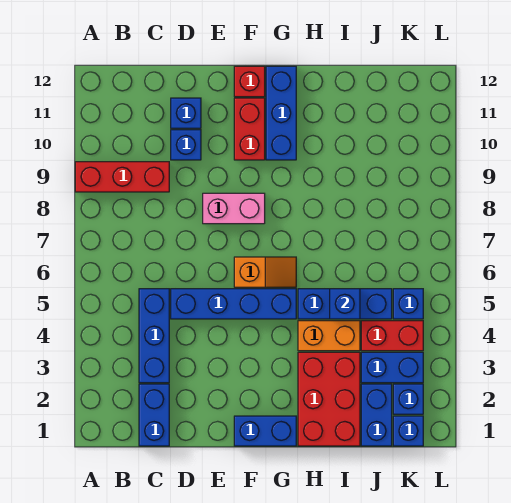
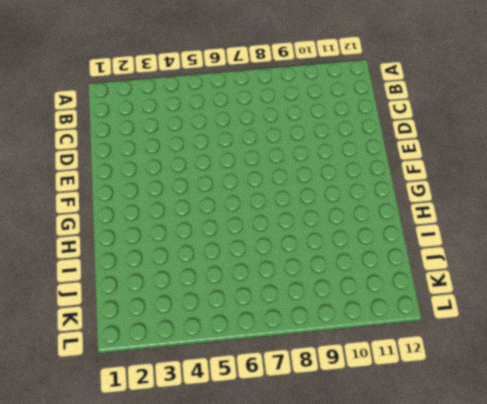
none -> red 1x3 brick [75,162,169,192]
none -> blue 1x2 brick [139,384,169,446]
none -> blue 1x3 brick [139,289,169,383]

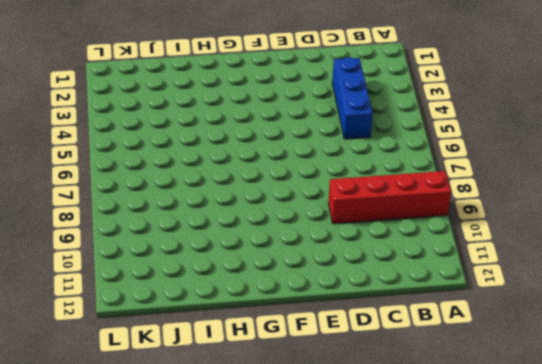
red 1x4 brick [328,171,451,224] -> red 1x3 brick [75,162,169,192]
none -> blue 1x2 brick [139,384,169,446]
none -> blue 1x4 brick [171,289,296,319]
none -> blue 1x1 brick [171,130,201,160]

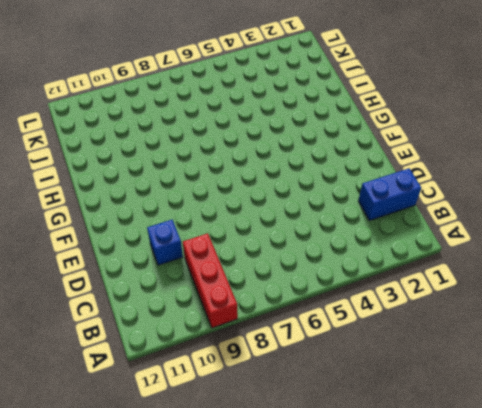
none -> blue 1x3 brick [139,289,169,383]
none -> blue 1x4 brick [171,289,296,319]
none -> blue 1x1 brick [171,98,201,128]

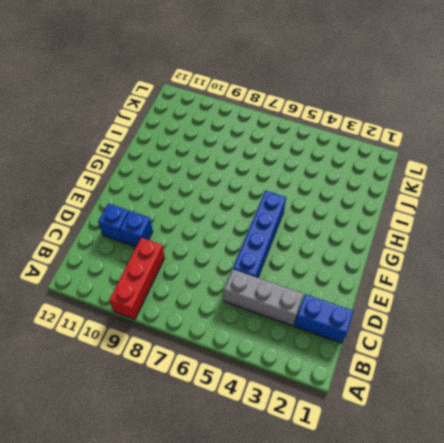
grey 1x3 brick [224,269,303,326] -> blue 1x3 brick [139,289,169,383]
none -> pink 1x2 brick [203,193,265,224]
none -> blue 1x2 brick [234,416,296,446]
none -> orange 1x2 slope [234,257,296,287]

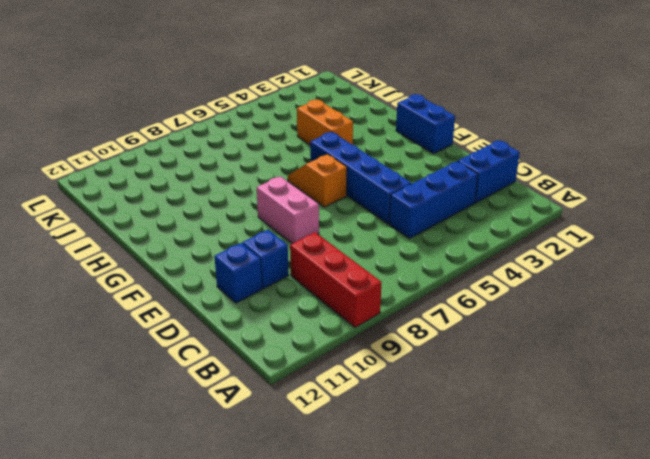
none -> red 1x2 brick [234,98,265,160]
none -> red 1x1 brick [234,66,265,97]
none -> blue 1x3 brick [266,66,296,160]

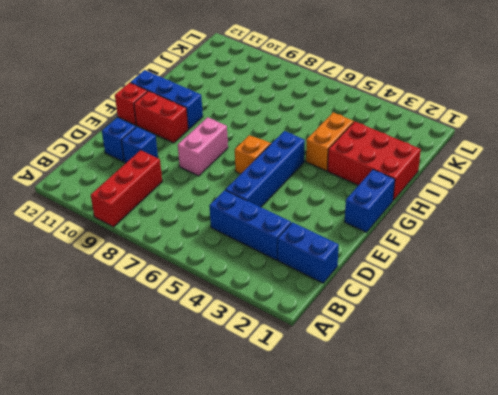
none -> blue 1x3 brick [298,289,392,319]
none -> blue 1x2 brick [361,384,392,446]
none -> blue 1x2 brick [361,352,423,383]

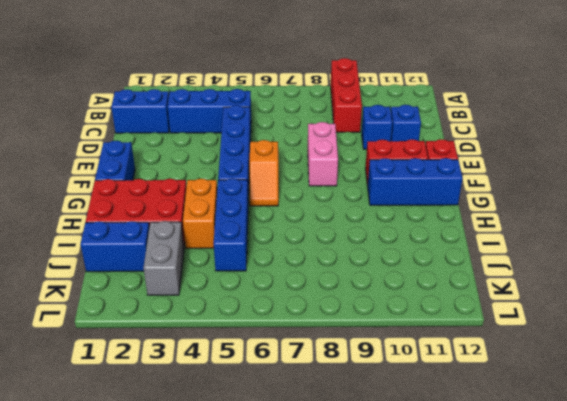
grey 1x2 brick [144,221,184,295] -> blue 1x2 brick [361,352,423,383]
none -> red 1x2 brick [361,321,423,351]
none -> blue 1x1 brick [393,416,423,446]
none -> blue 1x1 brick [393,384,423,414]

